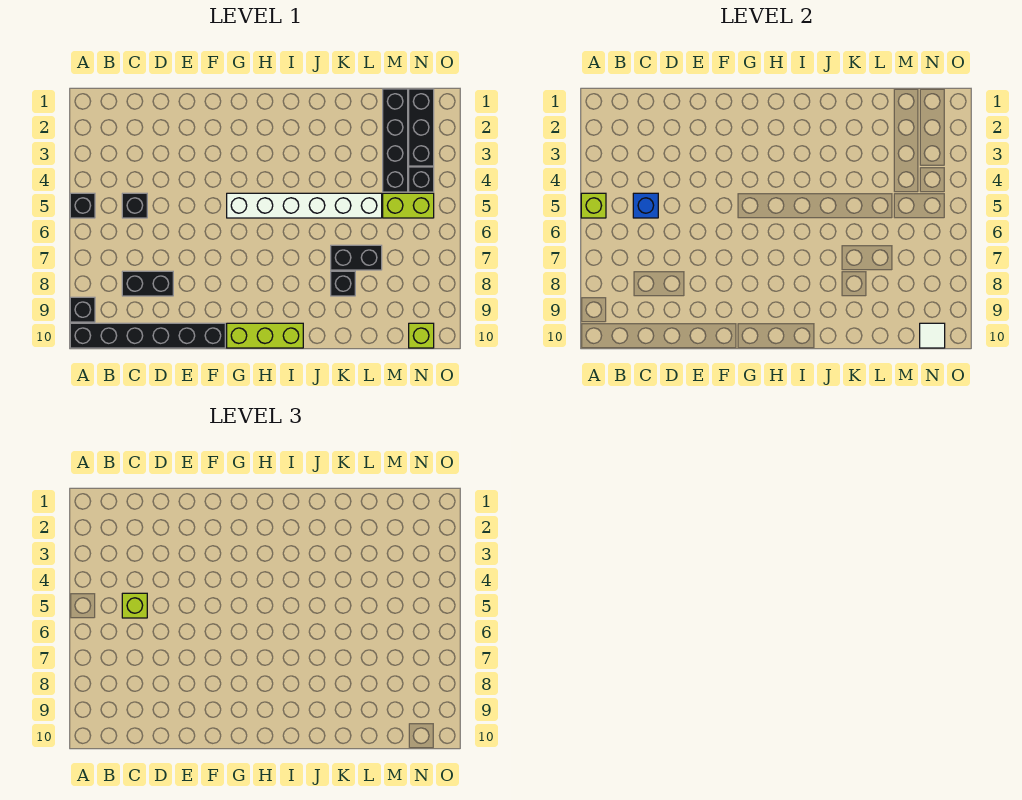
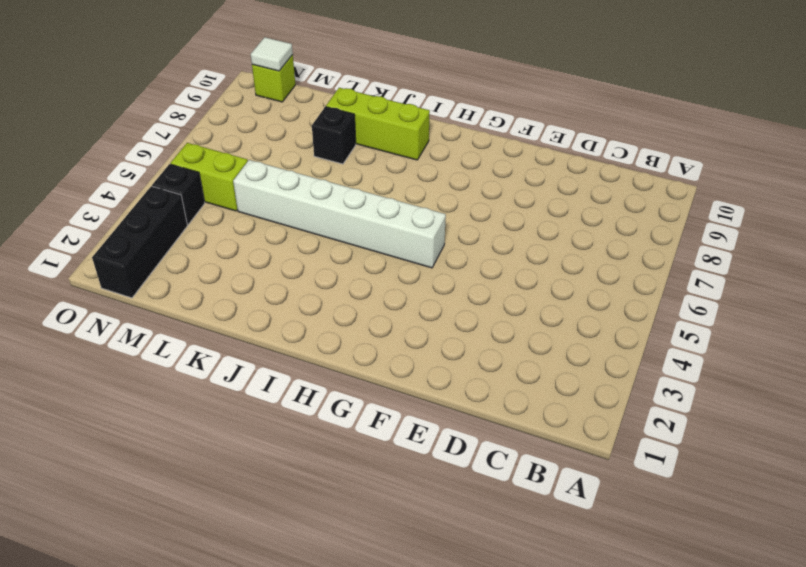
lime 1x3 brick [326,88,430,160] -> lime 1x3 brick moved to [227,323,303,348]
none -> black 1x1 brick [70,193,95,218]
none -> black 1x1 brick [70,297,95,322]
none -> black 1x6 brick [70,323,225,348]

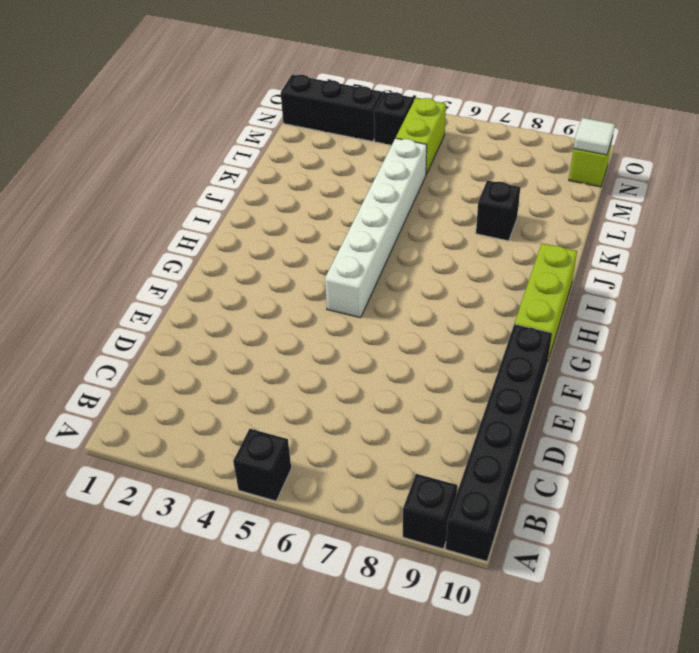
none -> black 1x1 brick [122,193,147,218]
none -> black 1x2 brick [122,271,173,296]
none -> black 1x2 brick [331,245,382,270]

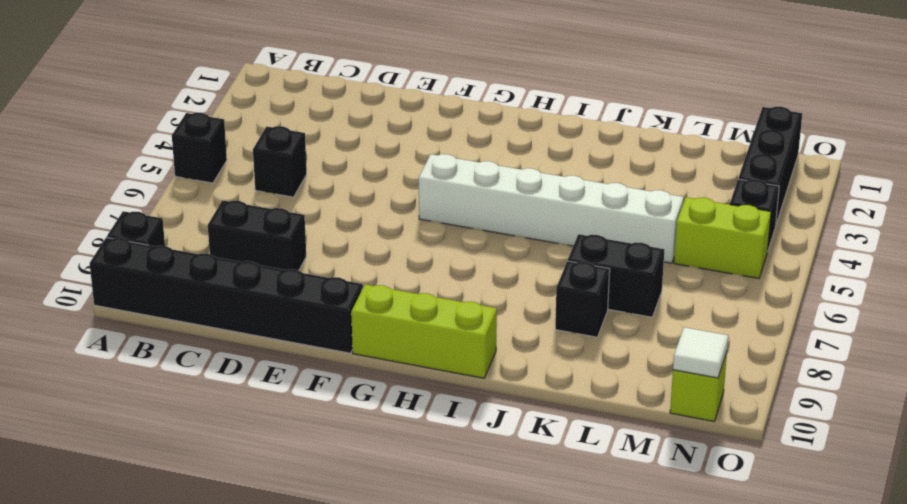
none -> black 1x4 brick [383,89,408,192]
none -> lime 1x1 brick [581,193,606,218]
none -> blue 1x1 brick [633,193,658,218]

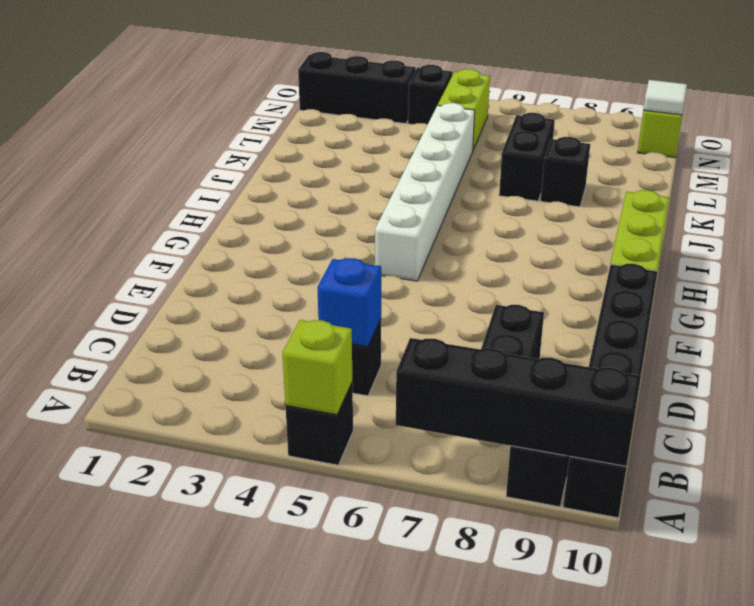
black 1x4 brick [396,338,641,466] -> black 1x4 brick moved to [383,89,408,192]
none -> lime 1x1 brick [122,593,147,618]

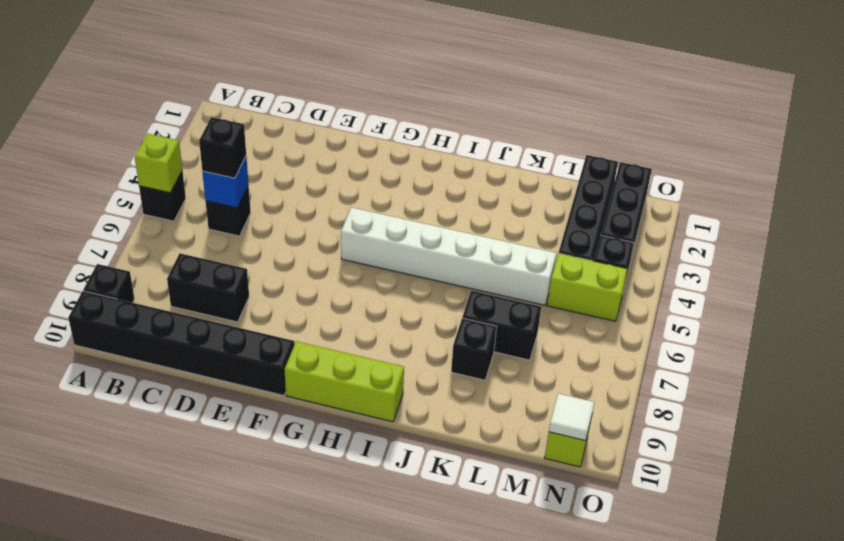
black 1x1 brick [199,117,246,178] -> lime 1x1 brick [122,593,147,618]

